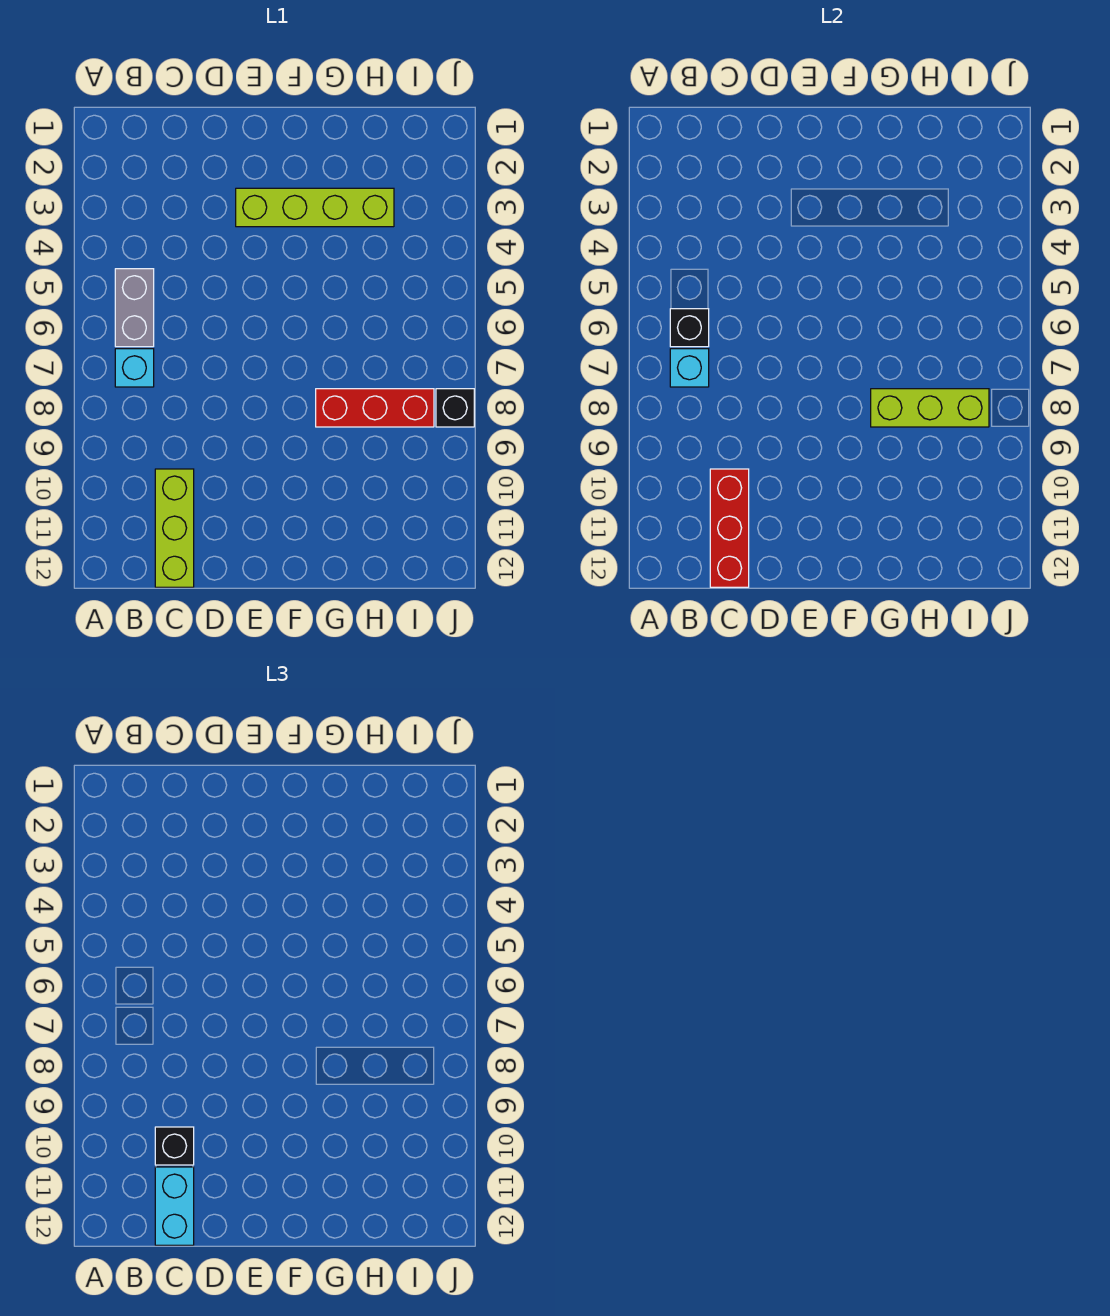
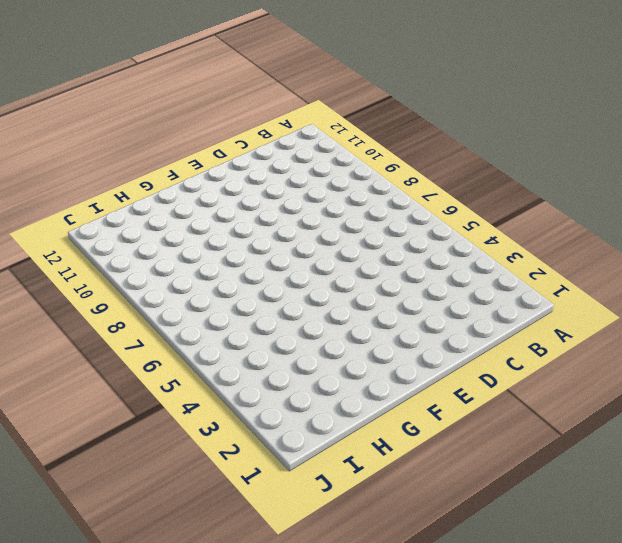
none -> grey 1x2 brick [115,269,154,347]
none -> cyan 1x1 brick [115,349,154,387]
none -> lime 1x3 brick [155,469,194,587]

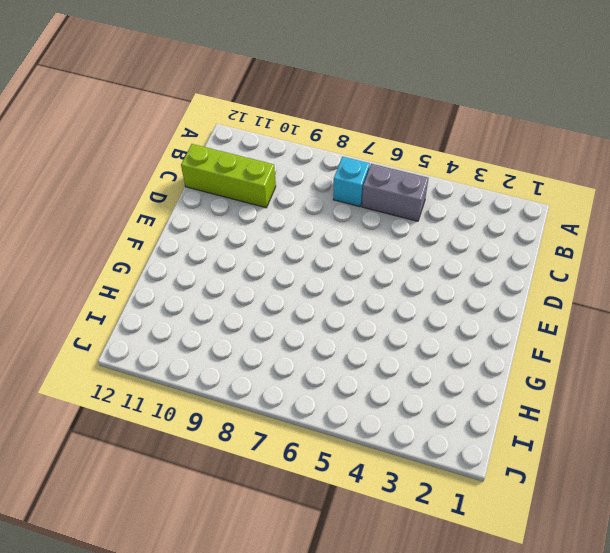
none -> lime 1x4 brick [236,188,394,227]
none -> red 1x3 brick [316,389,434,427]
none -> black 1x1 brick [436,389,474,427]

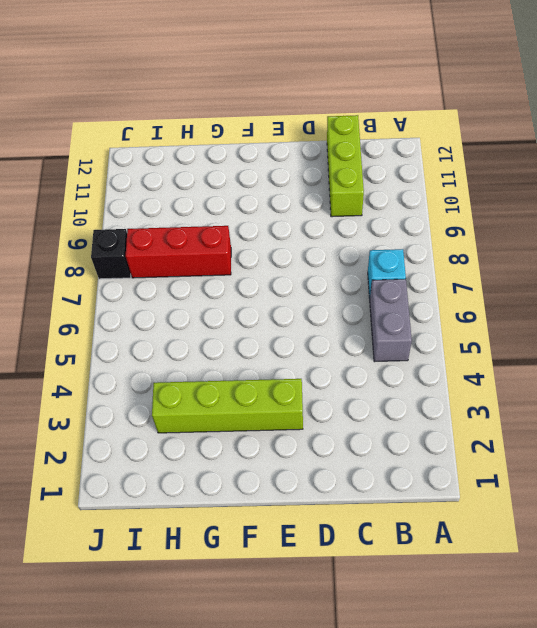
none -> black 1x1 brick [670,309,709,347]
none -> cyan 1x1 brick [670,349,709,387]
none -> red 1x3 brick [710,469,749,587]

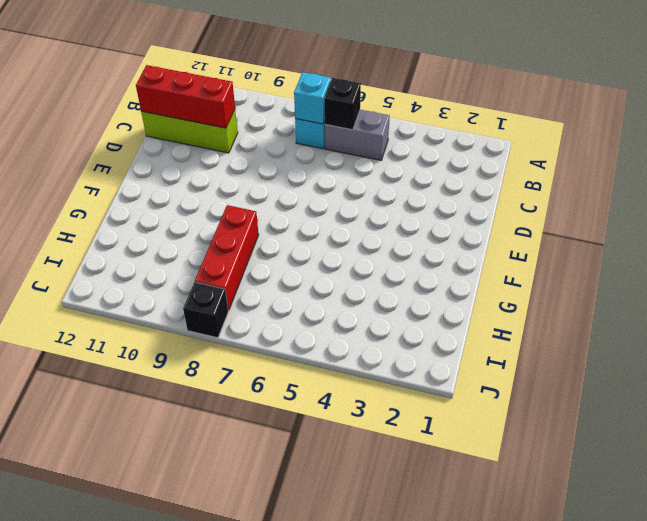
none -> lime 1x4 brick [236,188,394,227]
none -> lime 1x3 brick [871,389,989,427]
none -> black 1x1 brick [155,1127,194,1165]

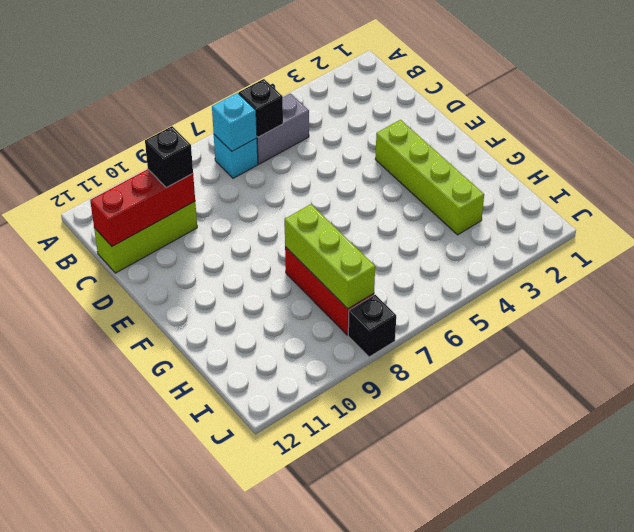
none -> cyan 1x2 brick [155,1167,194,1245]

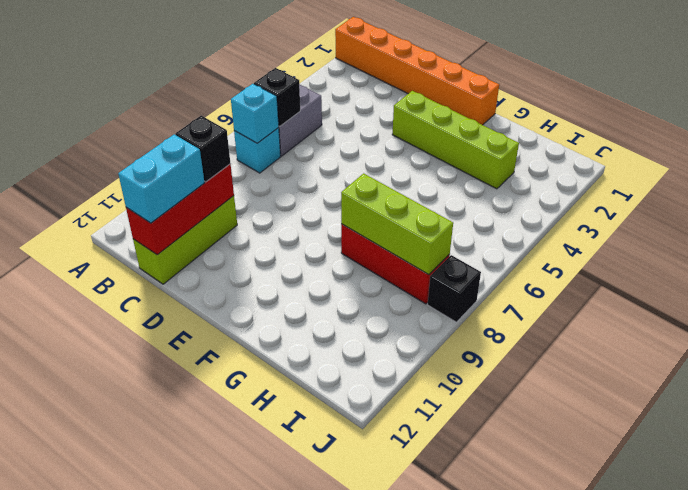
orange 1x6 brick [335,17,499,125] -> none

